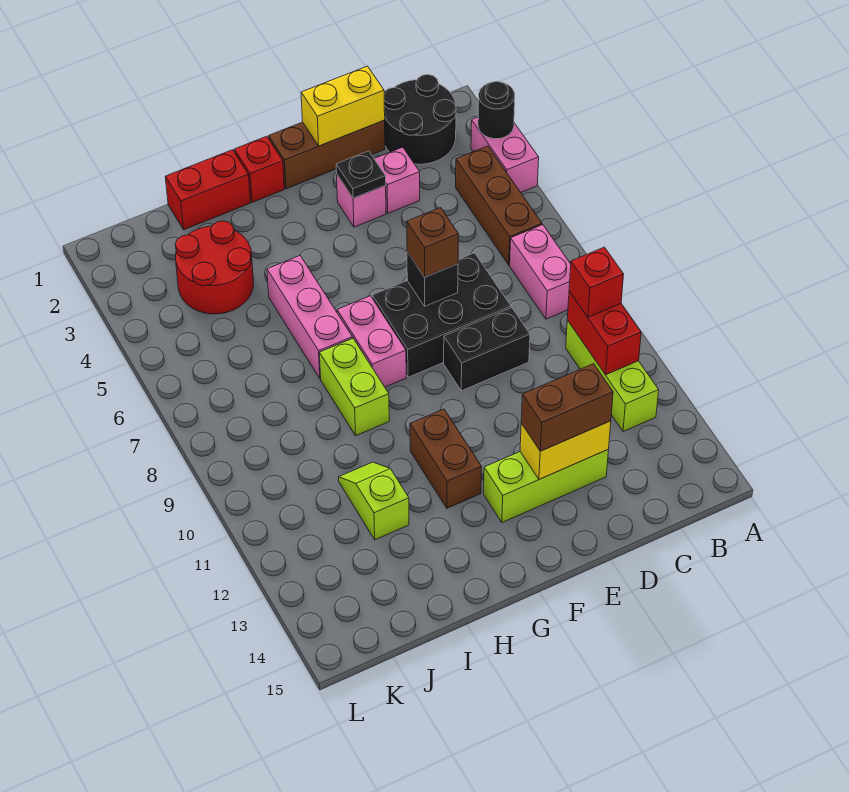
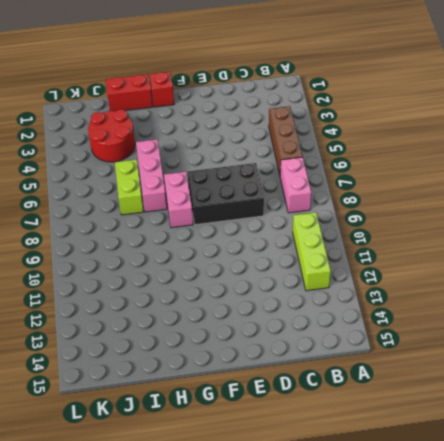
lime 1x2 brick [115,160,143,215] -> lime 1x2 brick moved to [320,339,389,436]
none -> pink 1x2 brick [471,117,539,192]
none -> black 2x2 round brick [384,74,456,164]
none -> brown 1x3 brick [269,120,385,189]

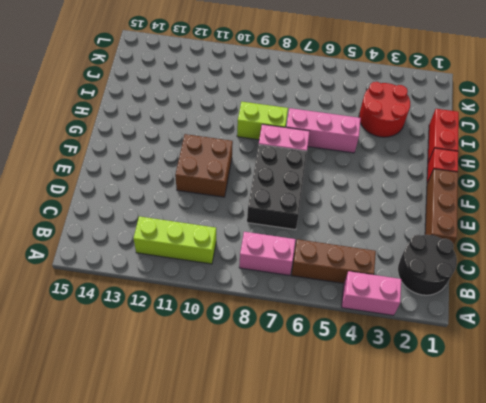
brown 2x2 brick [175,134,233,197] -> none
none -> pink 1x1 brick [374,147,420,213]
none -> black 1x2 brick [444,308,530,391]
none -> lime 1x3 brick [484,450,608,522]

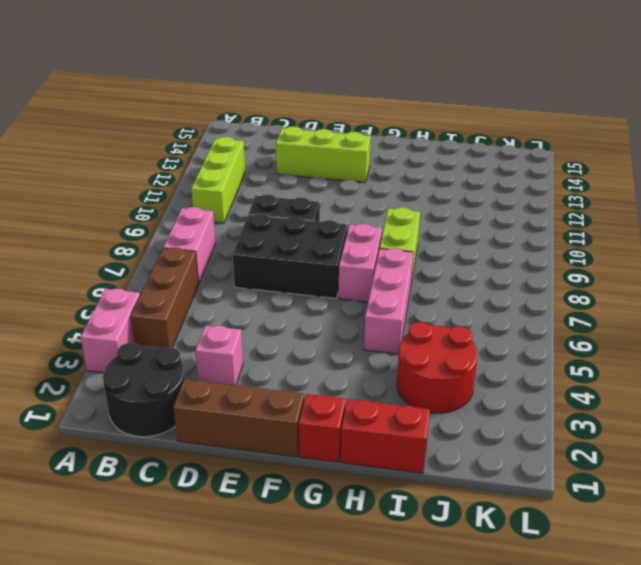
none -> pink 1x1 brick [337,175,386,227]
none -> brown 1x2 brick [410,409,482,508]
none -> lime 1x2 slope [339,462,409,540]

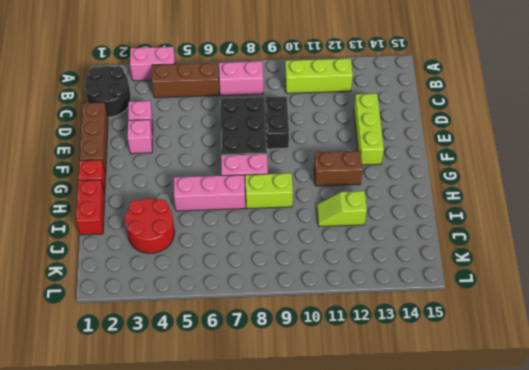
none -> black 1x1 round brick [478,81,515,139]
none -> red 1x2 brick [567,291,641,375]
none -> yellow 1x2 brick [301,66,385,146]

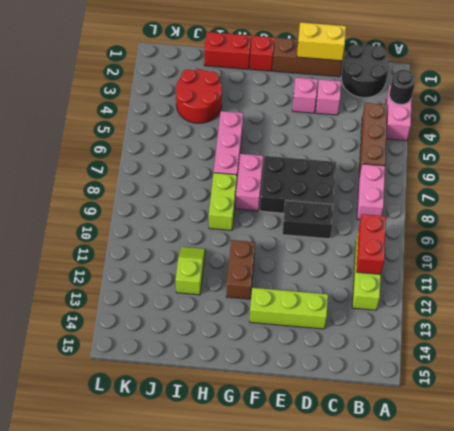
none -> yellow 1x2 brick [520,421,611,479]
none -> black 1x1 plate [336,151,386,198]
none -> black 1x1 brick [407,252,458,306]

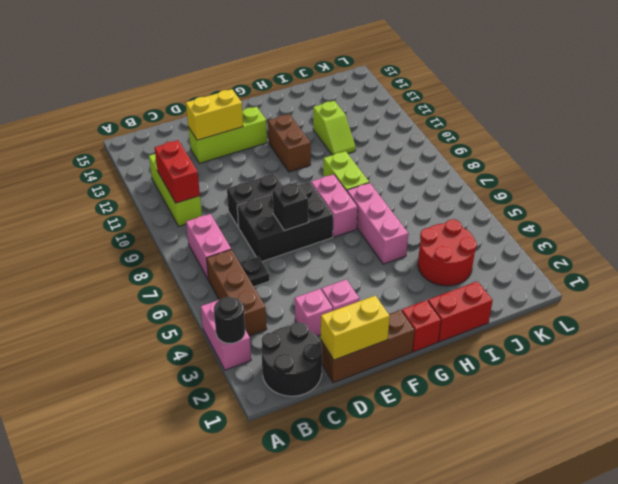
black 1x1 plate [240,256,270,287] -> black 1x1 plate moved to [336,151,386,198]
none -> red 1x1 brick [569,247,624,317]
none -> brown 1x2 brick [521,364,613,451]
none -> brown 1x1 brick [407,208,459,277]

